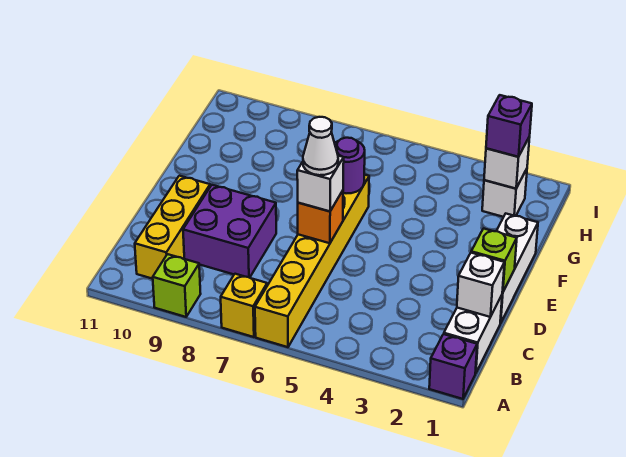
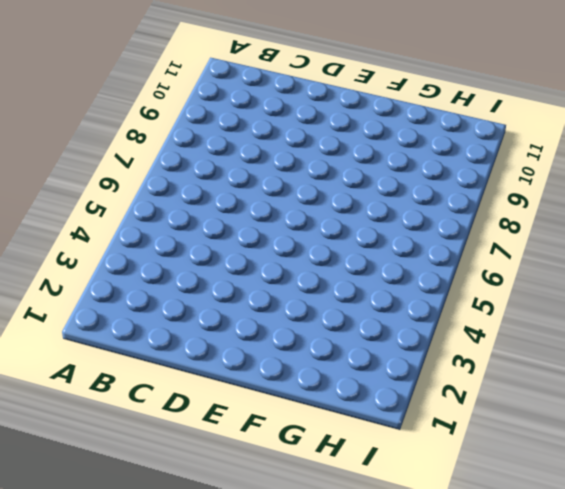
none -> purple 1x1 brick [429,334,477,399]
none -> yellow 1x6 brick [255,175,369,347]
none -> yellow 1x1 brick [221,274,267,337]

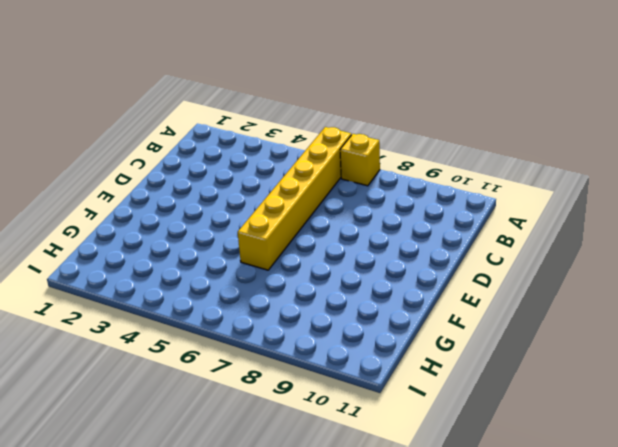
none -> purple 1x1 brick [429,334,477,399]
none -> lime 1x1 brick [153,254,201,317]
none -> white 1x2 brick [444,295,502,373]

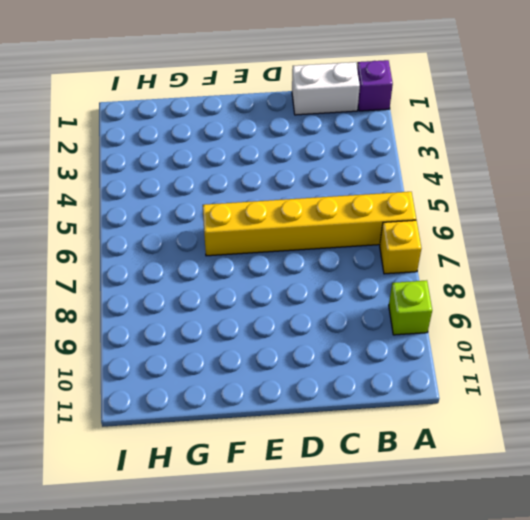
none -> yellow 1x3 brick [135,176,210,279]
none -> purple 2x2 brick [183,185,276,278]
none -> white 1x3 brick [497,214,538,323]

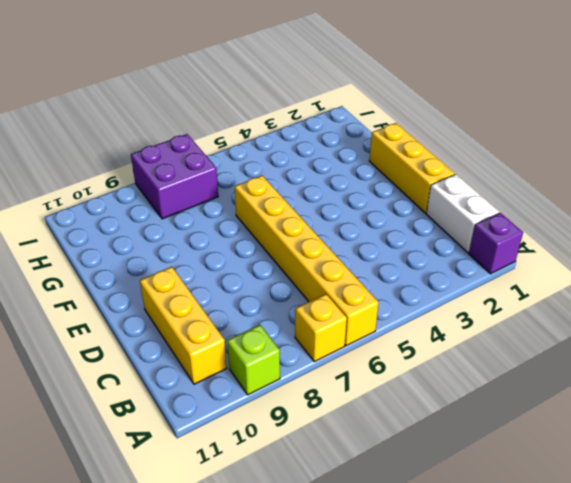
yellow 1x3 brick [369,123,455,213] -> white 1x3 brick [497,214,538,323]
purple 2x2 brick [131,134,218,219] -> purple 2x2 brick moved to [183,185,276,278]
none -> white 1x1 brick [482,169,527,217]
none -> white 1x1 brick [457,253,504,317]
none -> lime 1x1 brick [471,229,517,292]

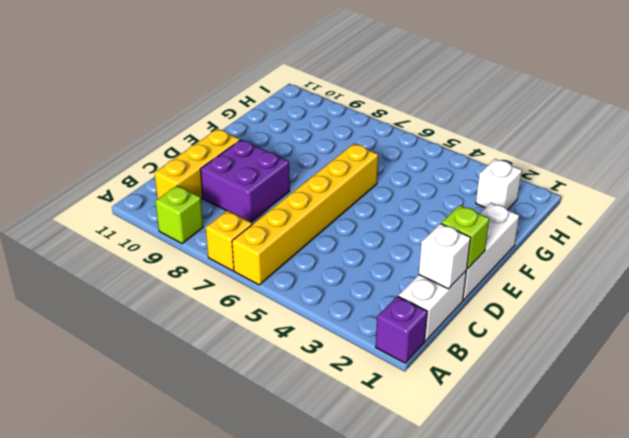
none -> orange 1x1 brick [298,191,343,243]
none -> purple 1x1 round brick [335,138,365,193]
none -> white 1x1 brick [484,137,530,189]

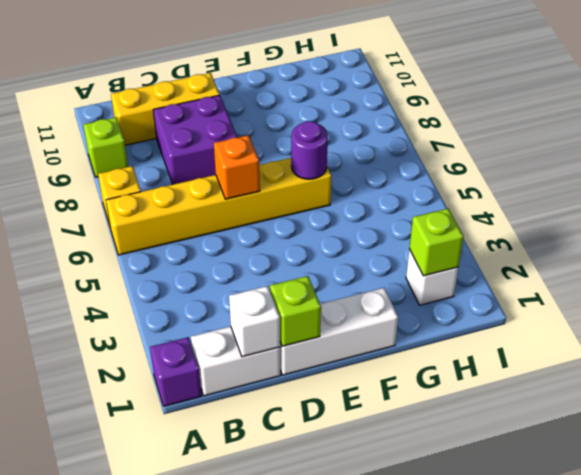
lime 1x1 brick [409,208,463,276] -> white 1x1 brick [484,137,530,189]
none -> white 1x1 brick [297,156,344,211]
none -> purple 1x1 brick [486,95,532,157]
none -> white 1x1 cone [303,117,338,175]

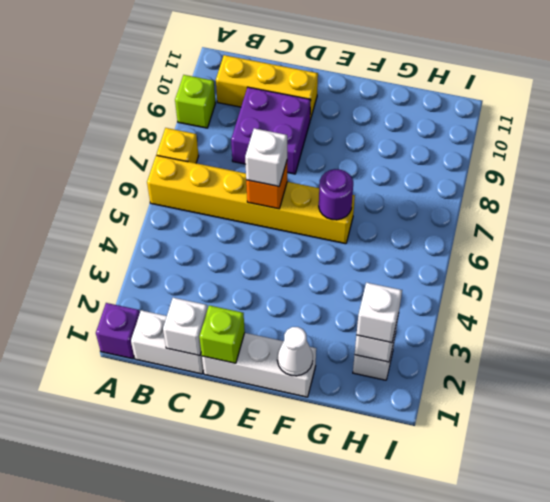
white 1x1 cone [277,327,313,376] -> white 1x1 cone moved to [303,117,338,175]
white 1x1 brick [356,283,402,343] -> purple 1x1 brick [486,95,532,157]

